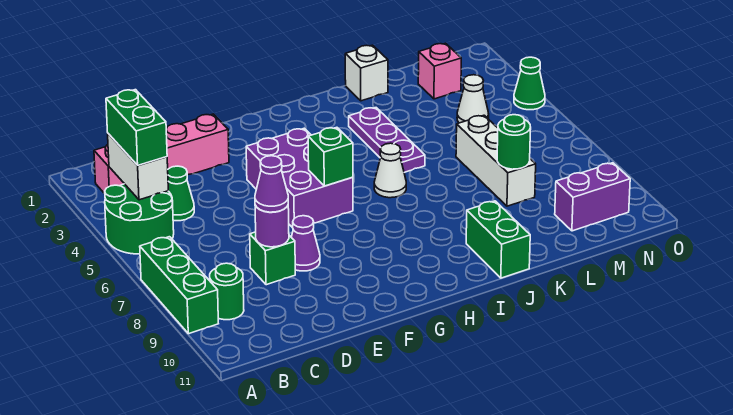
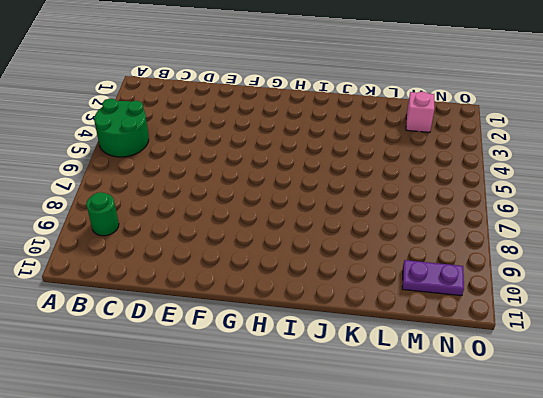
purple 1x2 plate [402,260,464,296] -> purple 1x2 brick [555,163,630,231]
none -> green 1x3 brick [140,237,218,334]
none -> pink 1x4 brick [94,114,229,194]
none -> green 1x1 cone [168,166,194,221]

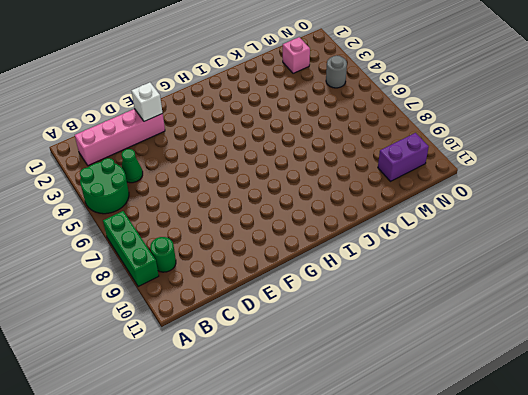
white 1x1 brick [131,82,163,121] -> white 1x1 brick moved to [345,45,388,101]
grey 1x1 round brick [326,55,347,88] -> none
none -> green 1x1 brick [250,232,295,285]
none -> purple 1x1 cone [291,216,320,271]
none -> purple 2x3 brick [246,128,353,228]

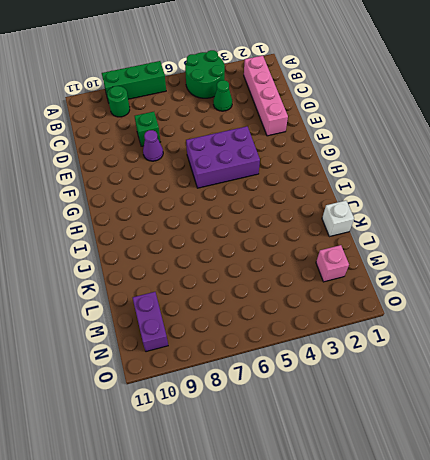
none -> white 1x1 cone [374,143,406,198]
none -> purple 1x3 plate [349,108,425,172]
none -> green 1x2 brick [466,201,530,278]

